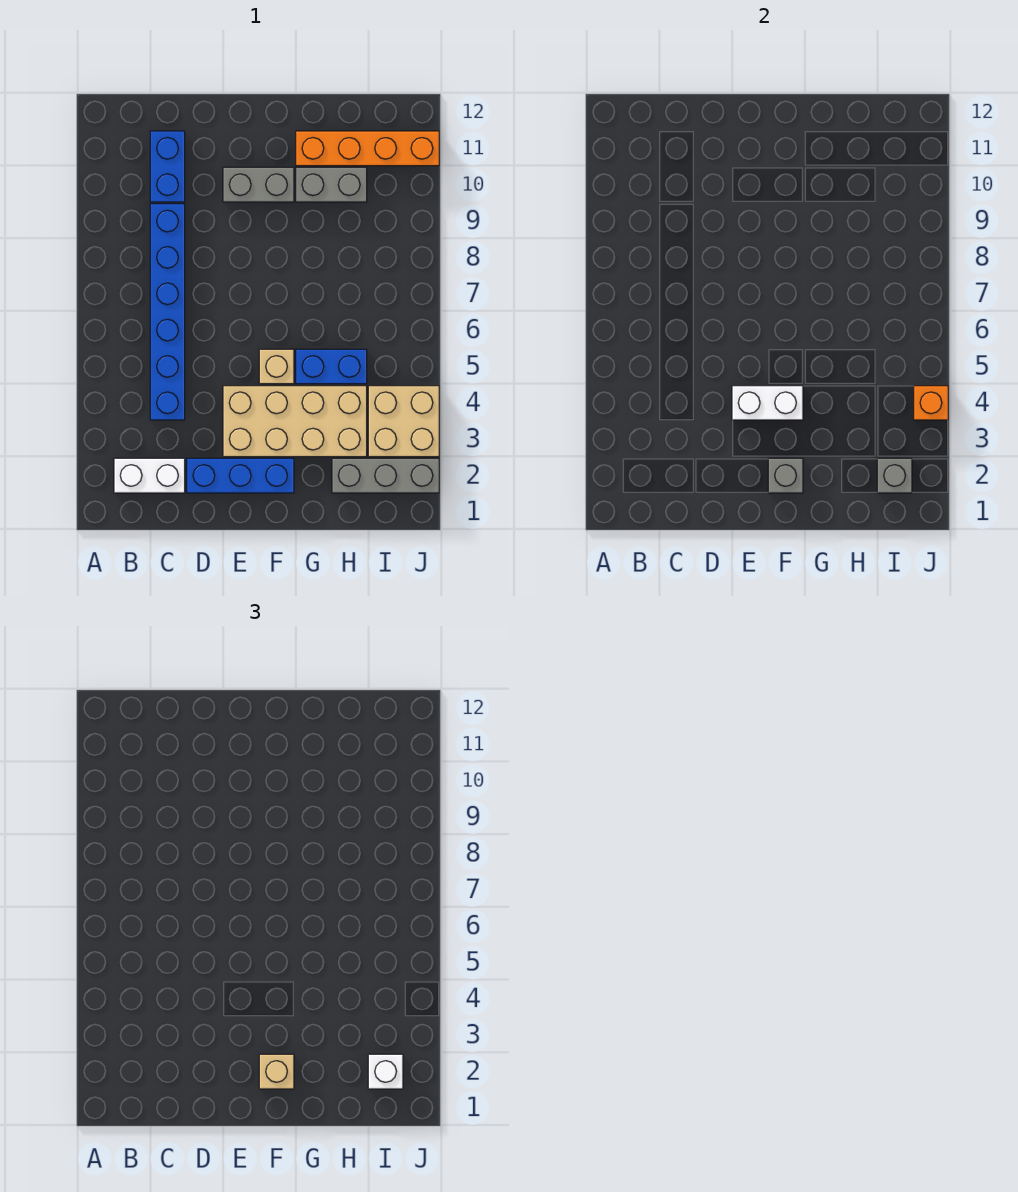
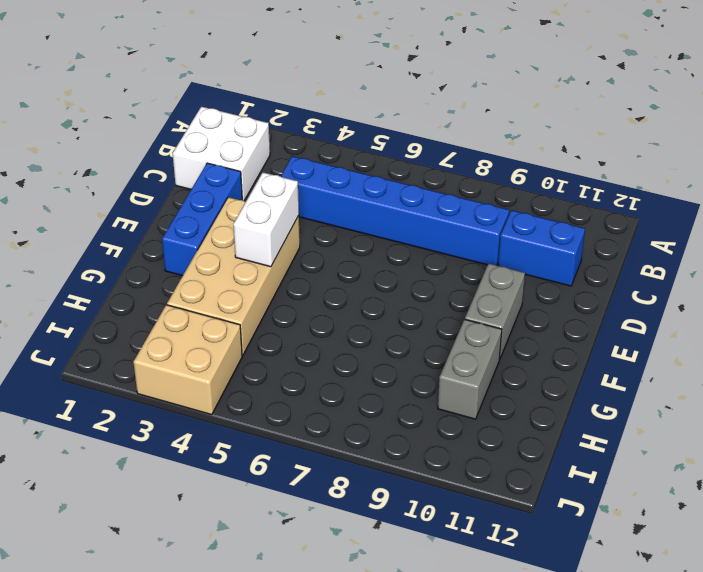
white 2x2 brick [173,107,270,201] -> white 1x2 brick [114,458,185,493]
none -> tan 1x1 brick [259,349,294,384]
none -> blue 1x2 brick [296,349,367,384]
none -> orange 1x4 brick [296,131,439,166]

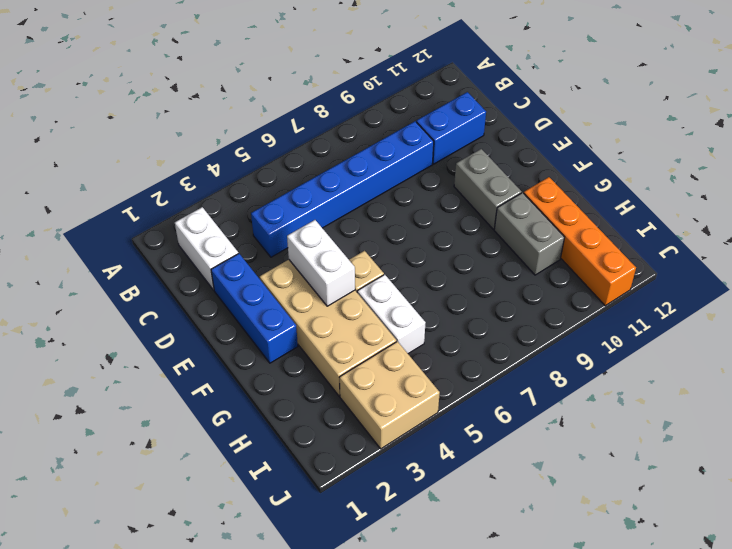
white 1x2 brick [357,275,426,354] -> blue 1x2 brick [296,349,367,384]
none -> grey 1x3 brick [332,458,439,493]
none -> grey 1x1 brick [768,458,803,493]
none -> grey 1x1 brick [877,458,912,493]

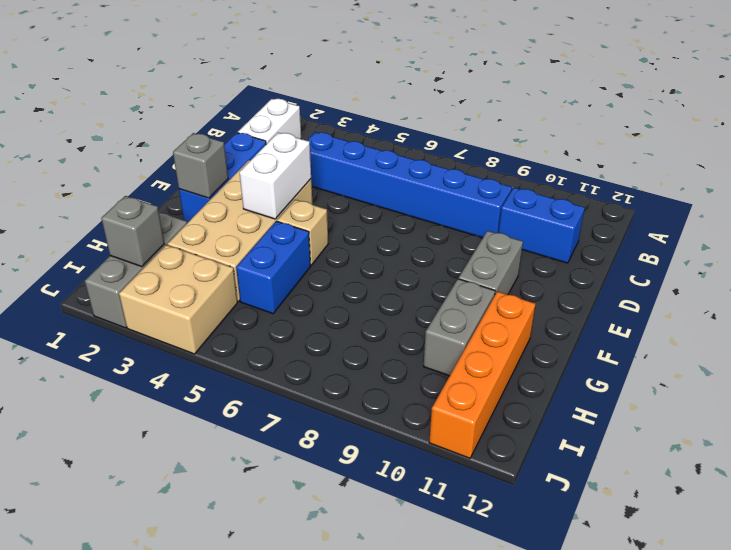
none -> orange 1x1 brick [914,386,948,420]
none -> tan 1x1 brick [259,1054,294,1089]
none -> white 1x1 brick [368,1054,403,1089]

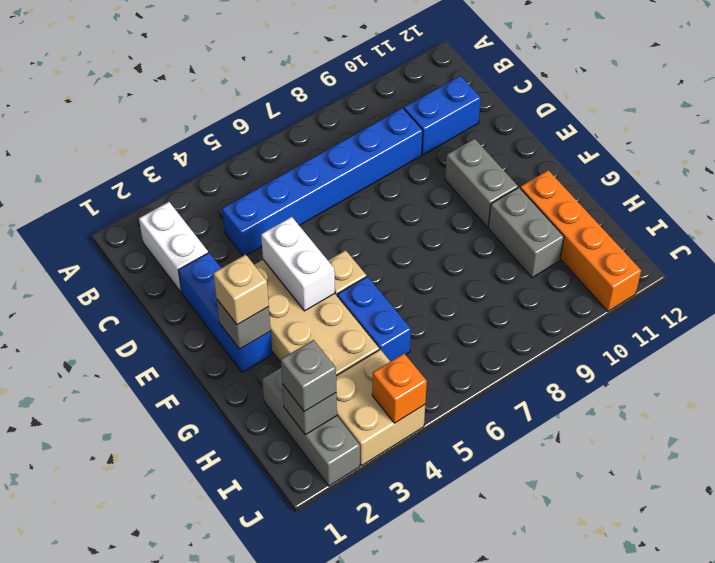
grey 1x1 brick [281,340,336,412] -> white 1x1 brick [368,1054,403,1089]

